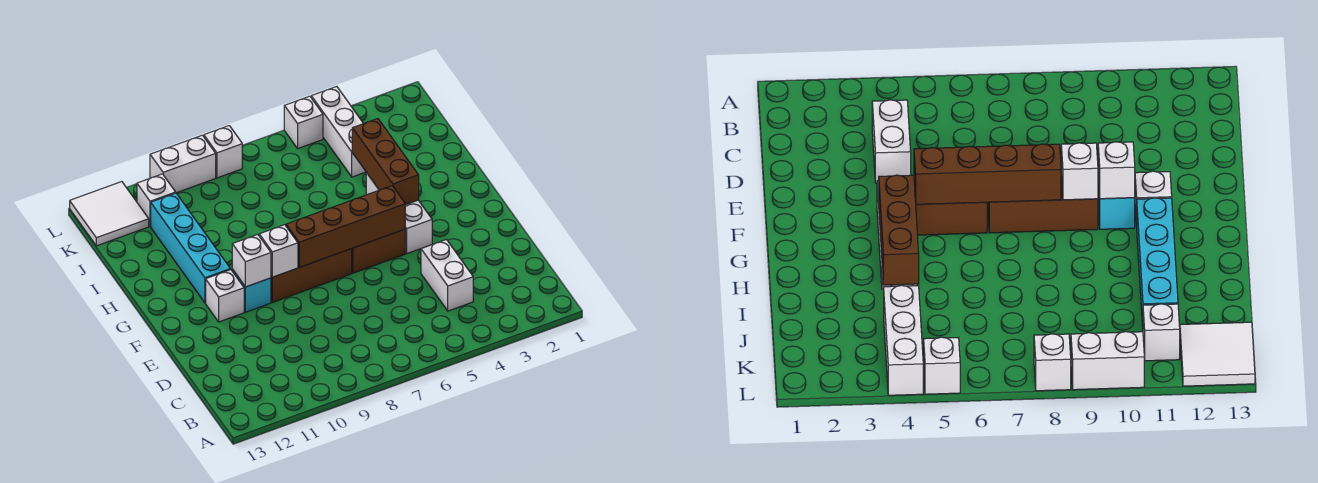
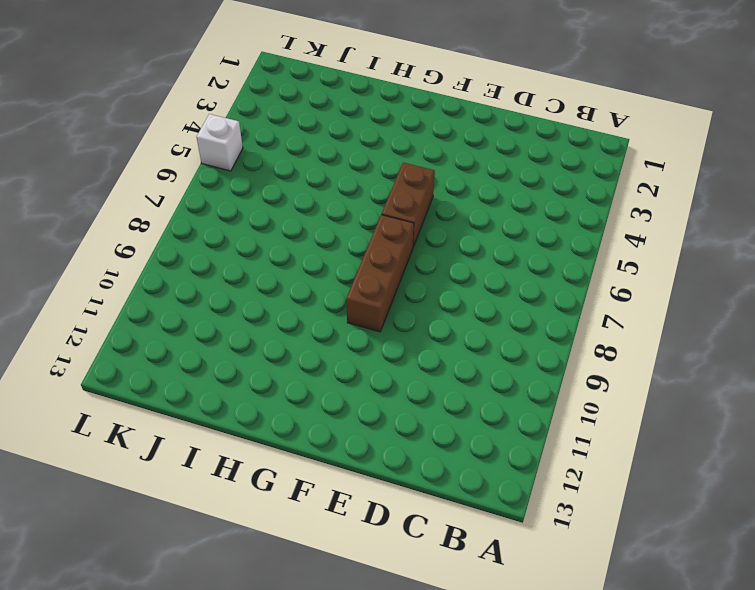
none -> white 1x2 brick [421,240,473,311]
none -> white 1x3 brick [366,173,432,254]
none -> cyan 1x1 brick [232,269,271,312]

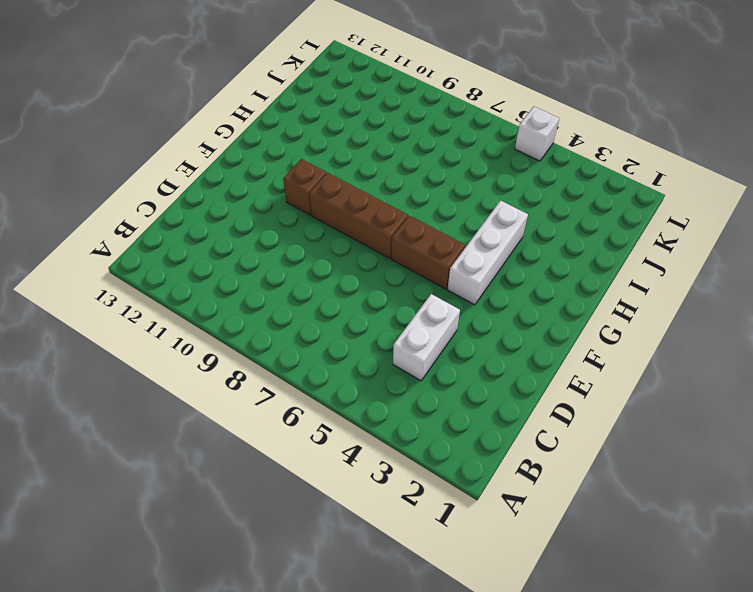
brown 1x1 brick [283,159,326,215] -> cyan 1x1 brick [232,269,271,312]
none -> white 1x1 brick [206,270,244,322]
none -> cyan 1x4 brick [151,193,230,303]
none -> white 1x3 brick [311,87,366,177]

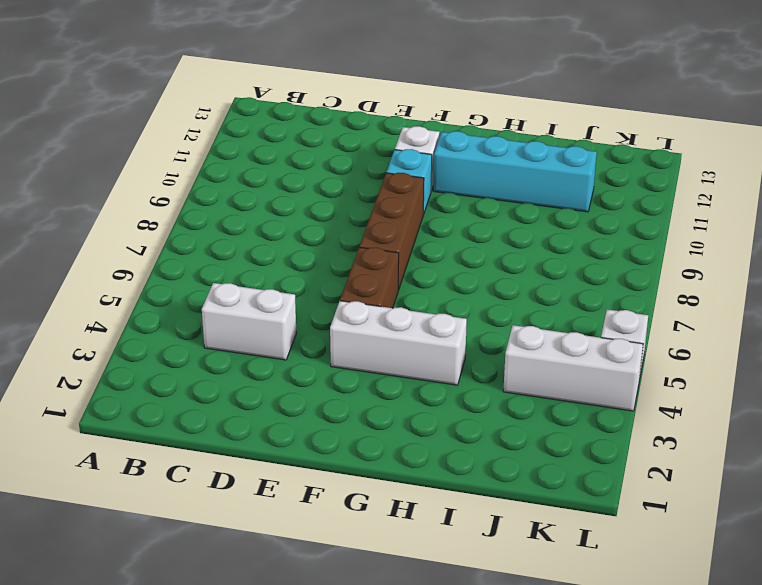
none -> white 1x1 brick [137,174,176,226]
none -> white 2x2 tile [70,182,149,246]
none -> white 1x1 brick [204,126,242,178]

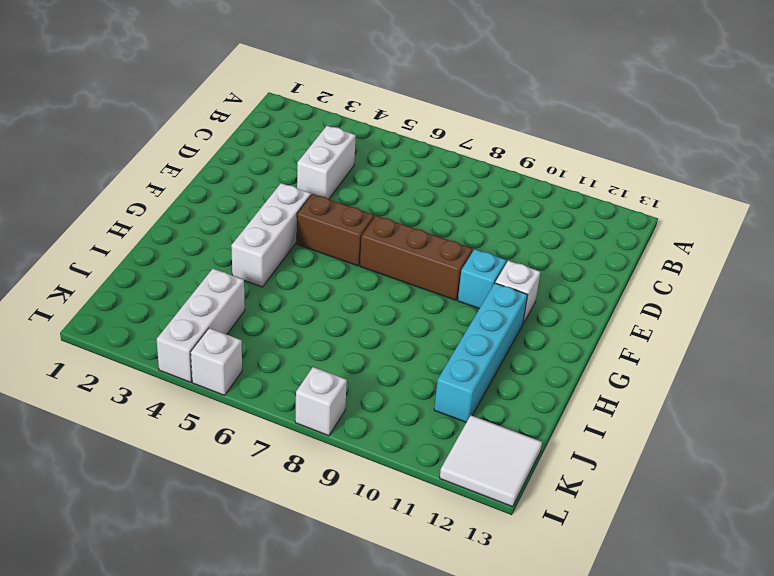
none -> white 1x1 brick [137,174,176,226]
none -> white 1x2 brick [150,135,216,193]
none -> brown 1x4 brick [286,186,405,267]

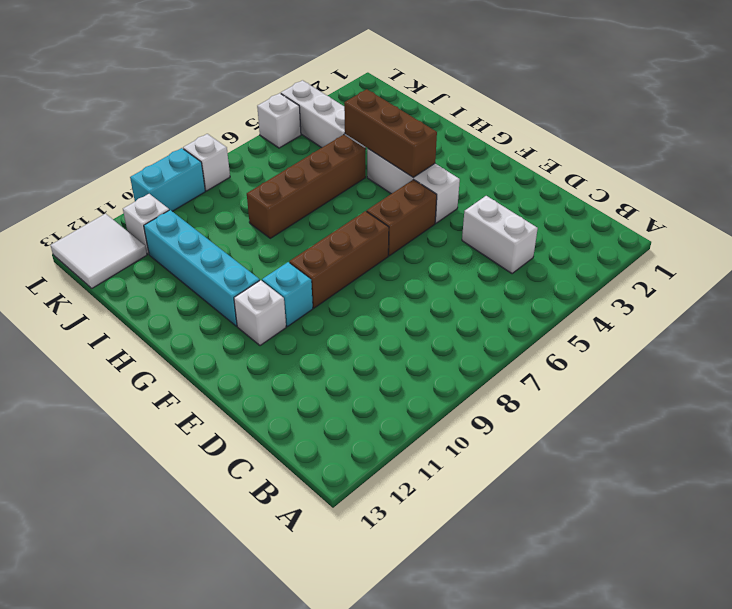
brown 1x4 brick [247,135,365,238] -> brown 1x4 brick moved to [286,186,405,267]
cyan 1x2 brick [130,148,205,211] -> white 1x2 brick [150,135,216,193]
none -> white 1x1 brick [259,225,298,277]
none -> white 1x1 brick [232,235,271,287]

